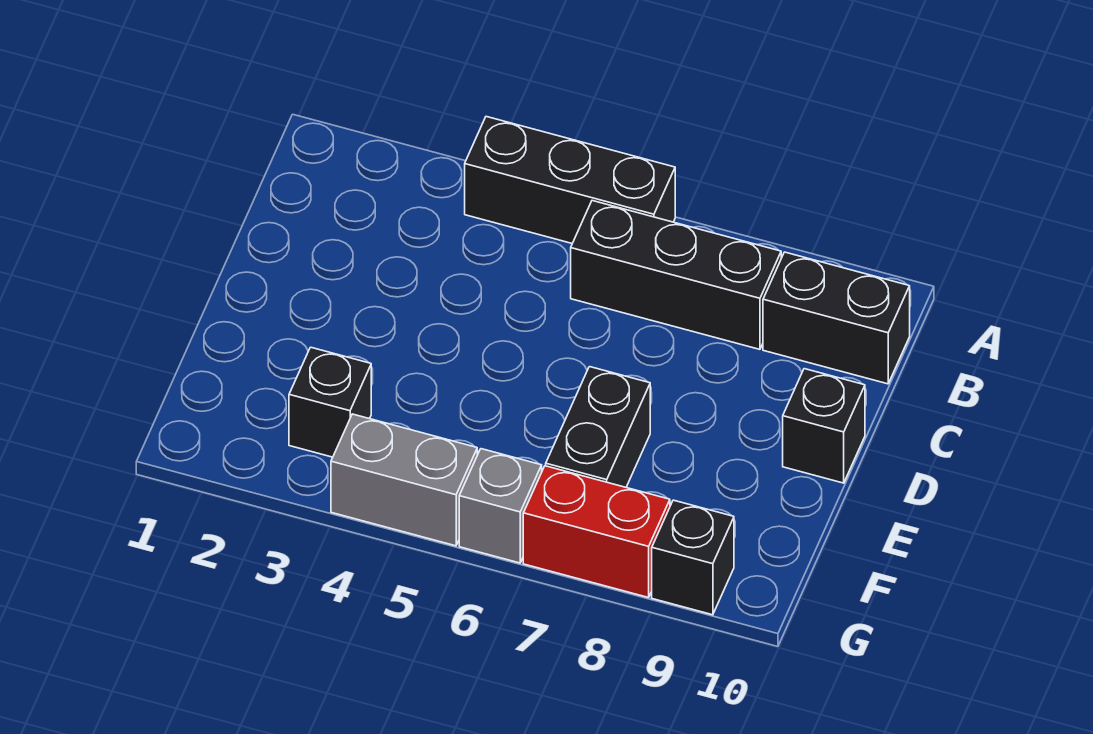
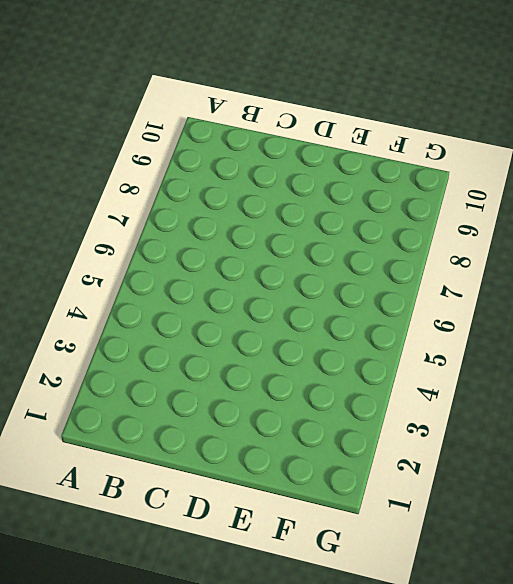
none -> black 1x3 brick [465,117,675,243]
none -> black 1x3 brick [571,201,781,349]

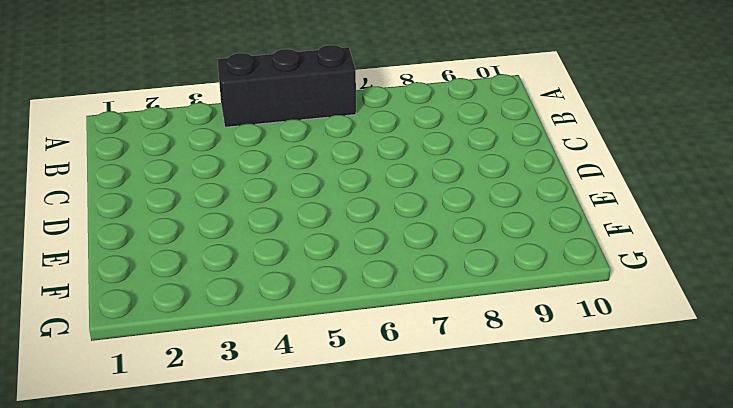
none -> black 1x3 brick [571,201,781,349]
none -> black 1x2 brick [763,252,910,384]

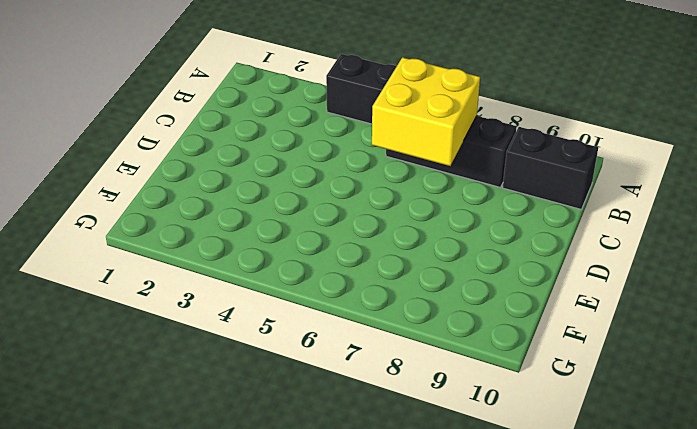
yellow 2x2 brick [372,57,480,166] -> none
none -> black 1x1 brick [783,369,865,483]
none -> black 1x2 brick [546,367,650,487]

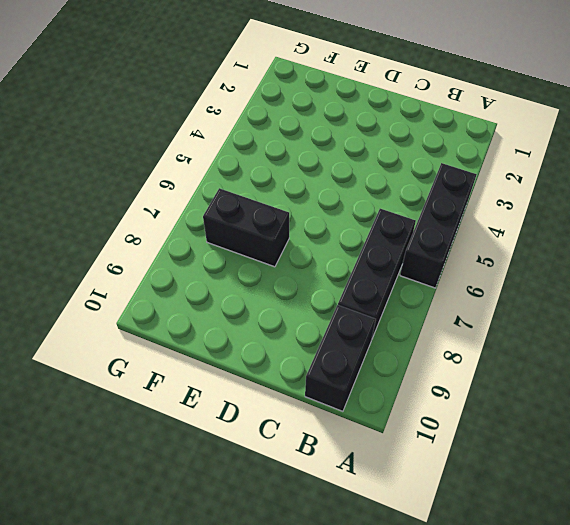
none -> black 1x1 brick [783,369,865,483]
none -> black 1x1 brick [289,347,371,457]

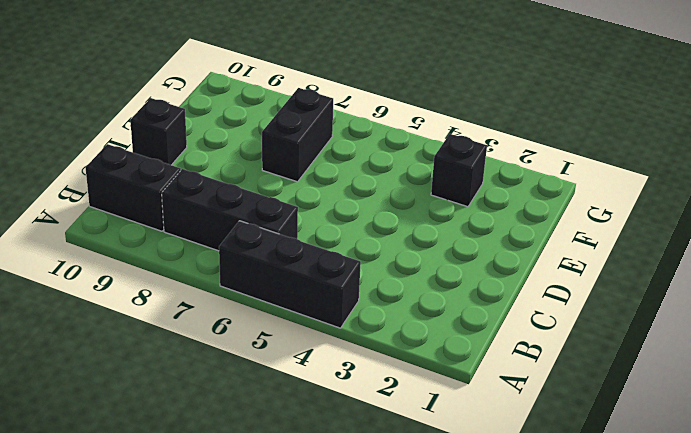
none -> grey 1x2 brick [331,414,477,546]
none -> grey 1x1 brick [459,449,542,563]

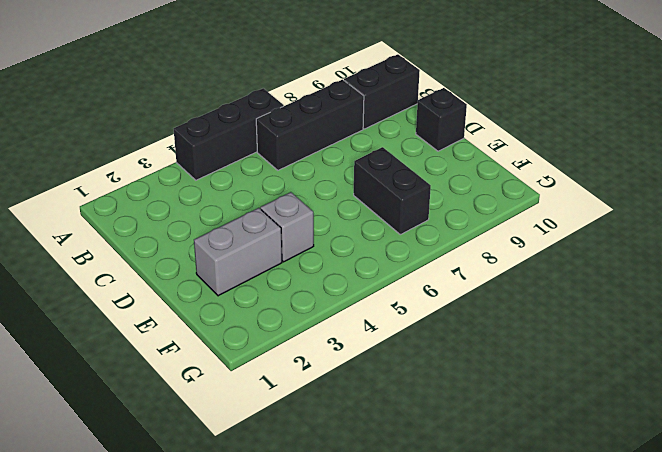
grey 1x2 brick [194,208,282,296] -> grey 1x2 brick moved to [331,414,477,546]
grey 1x1 brick [260,192,314,262] -> grey 1x1 brick moved to [459,449,542,563]
none -> black 1x1 brick [289,347,371,457]
none -> red 1x2 brick [523,466,670,598]

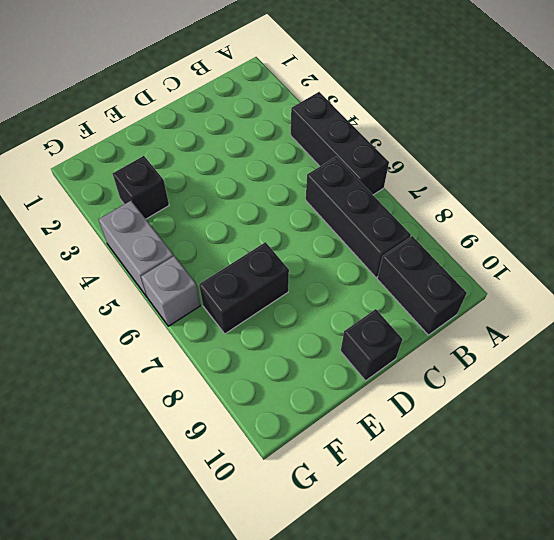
none -> red 1x2 brick [523,466,670,598]
none -> black 1x1 brick [652,500,734,615]

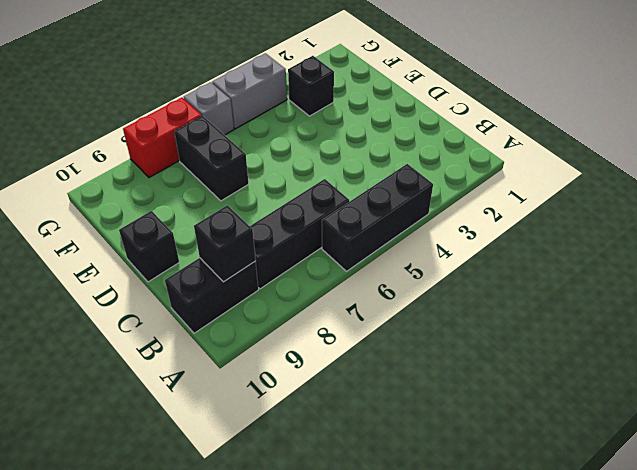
black 1x1 brick [194,205,256,282] -> black 1x1 brick moved to [652,500,734,615]

